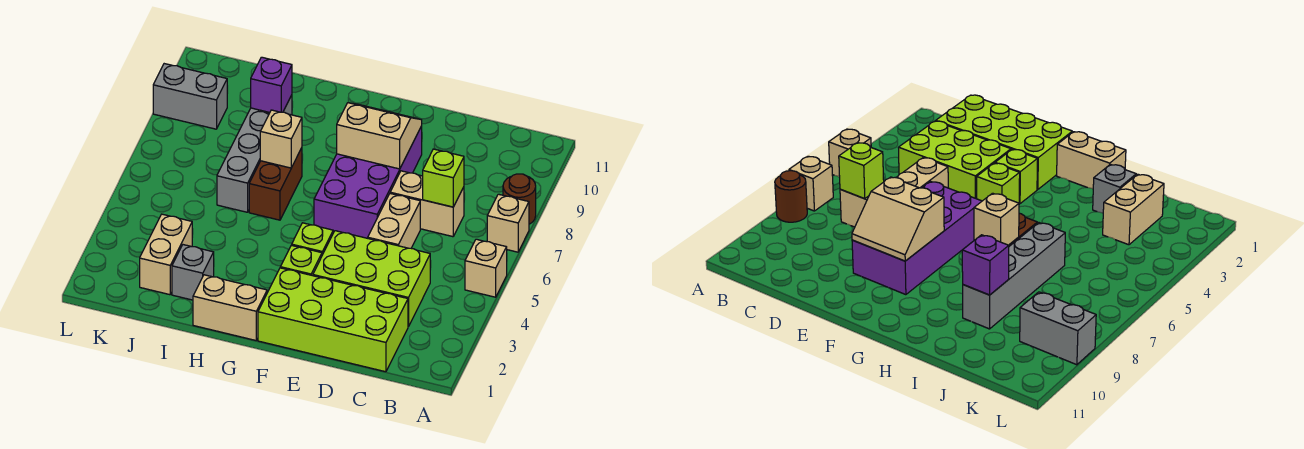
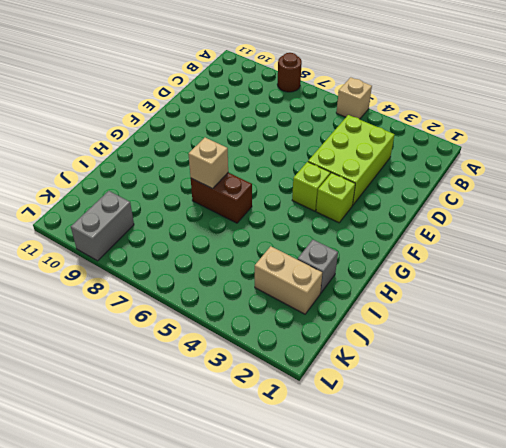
none -> tan 1x1 brick [487,194,529,252]
none -> lime 2x4 brick [258,268,408,372]
none -> tan 1x2 brick [390,171,464,237]

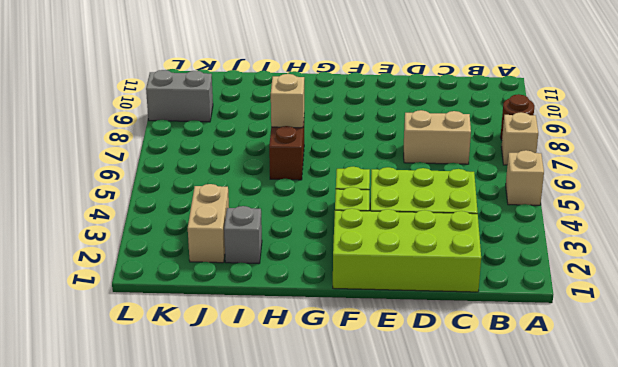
none -> tan 1x2 brick [368,194,420,248]
none -> purple 2x4 brick [314,126,422,238]
none -> tan 1x2 brick [193,275,267,340]

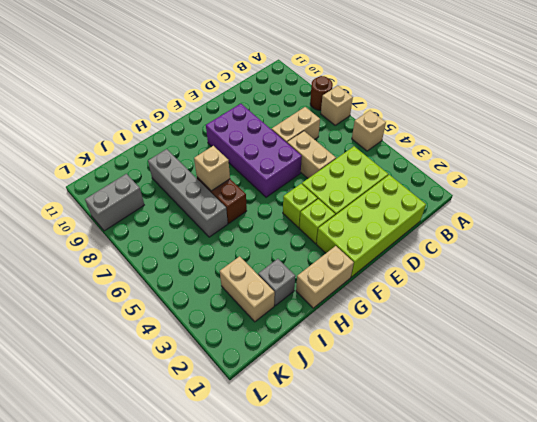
none -> lime 1x1 brick [423,149,464,207]
none -> tan 2x2 slope [337,103,422,169]
none -> purple 1x1 brick [251,57,292,112]

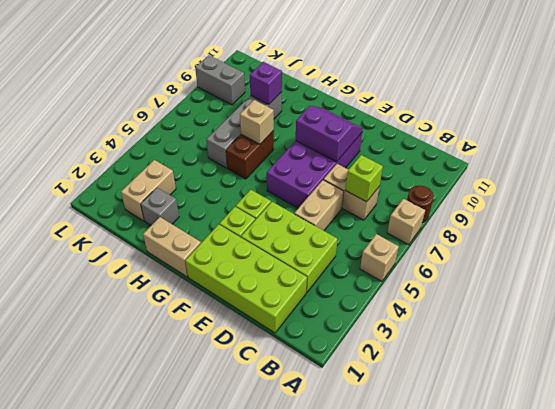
purple 2x2 slope [296,106,363,162] -> tan 2x2 slope [337,103,422,169]

